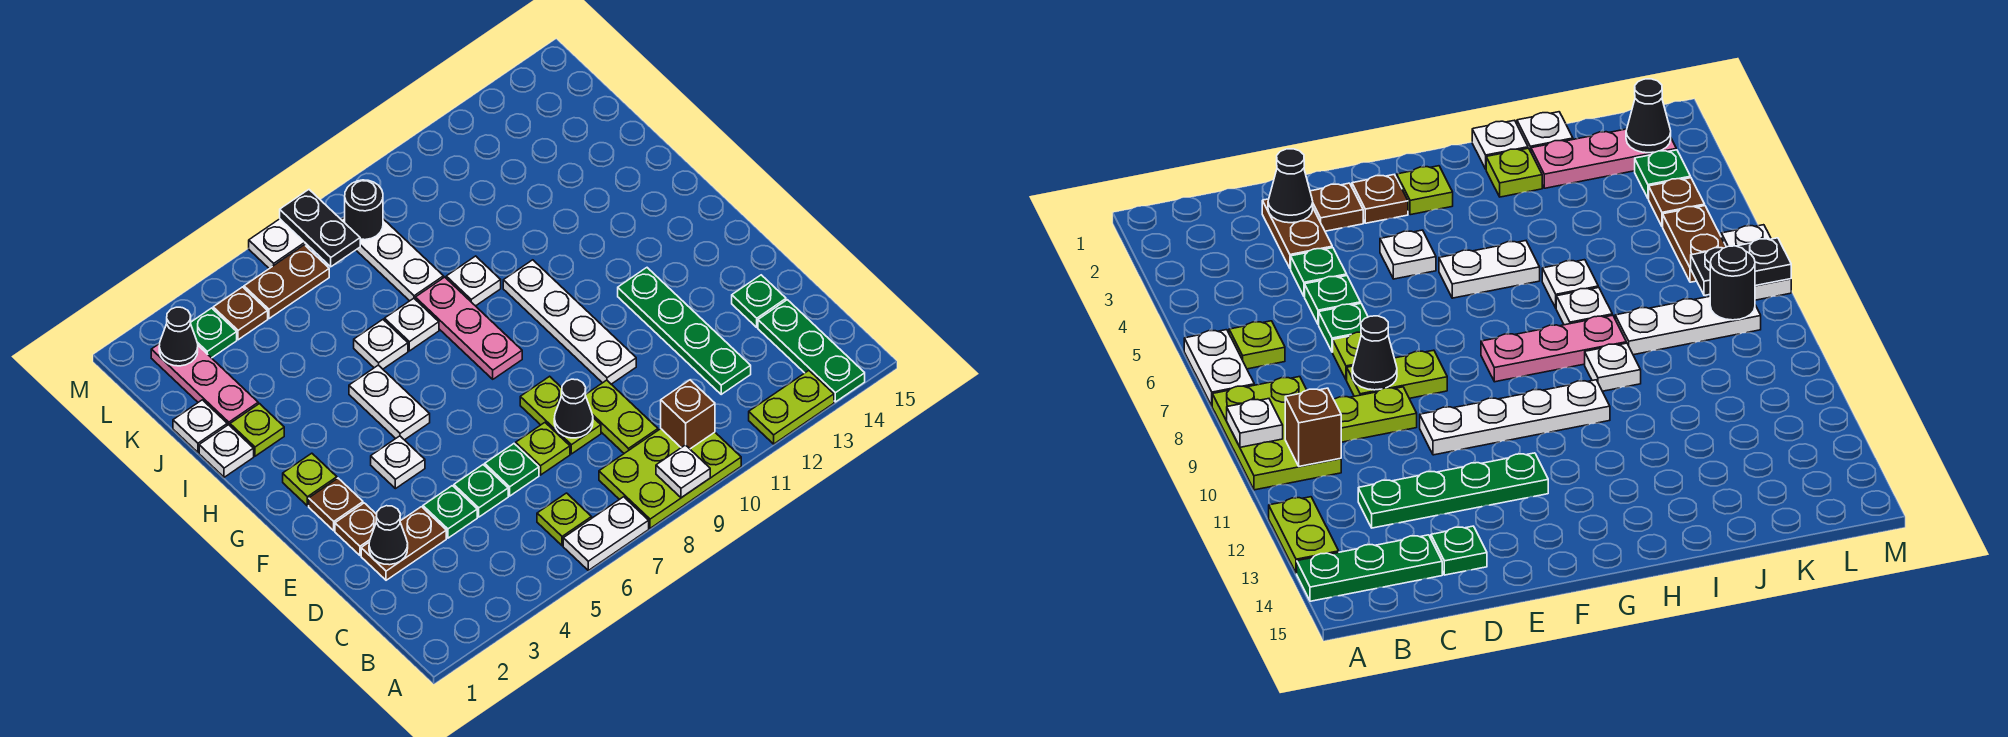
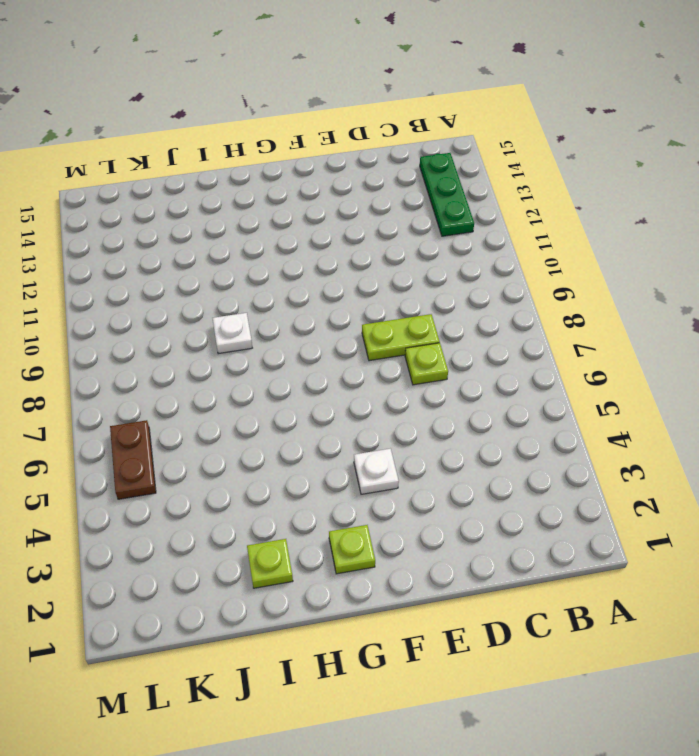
green 1x3 plate [420,153,474,236] -> green 1x3 plate turned to [758,300,865,402]
none -> white 1x2 plate [563,497,649,570]
none -> lime 2x3 plate [599,429,741,528]
none -> lime 1x2 plate [749,371,834,444]
none -> lime 1x1 plate [537,493,592,546]

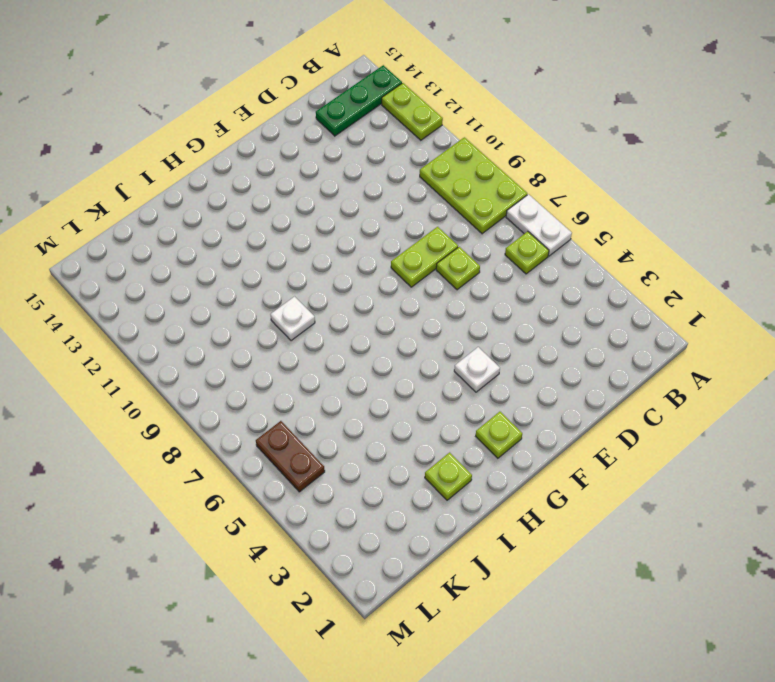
none -> lime 1x2 plate [585,380,658,453]
none -> green 1x4 plate [618,268,751,394]
none -> brown 1x2 plate [361,507,446,580]
none -> green 1x1 plate [423,486,477,538]

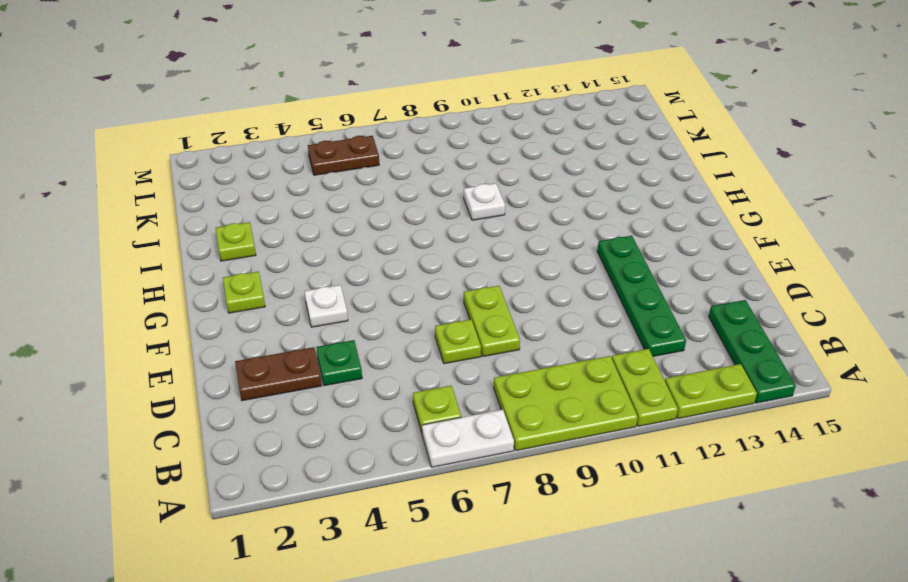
lime 1x2 plate [612,349,678,426] -> lime 1x2 plate moved to [585,380,658,453]
none -> green 1x1 plate [454,465,508,517]
none -> green 1x1 plate [485,444,539,496]
none -> green 1x1 plate [732,275,786,327]
none -> brown 1x1 plate [335,503,377,555]

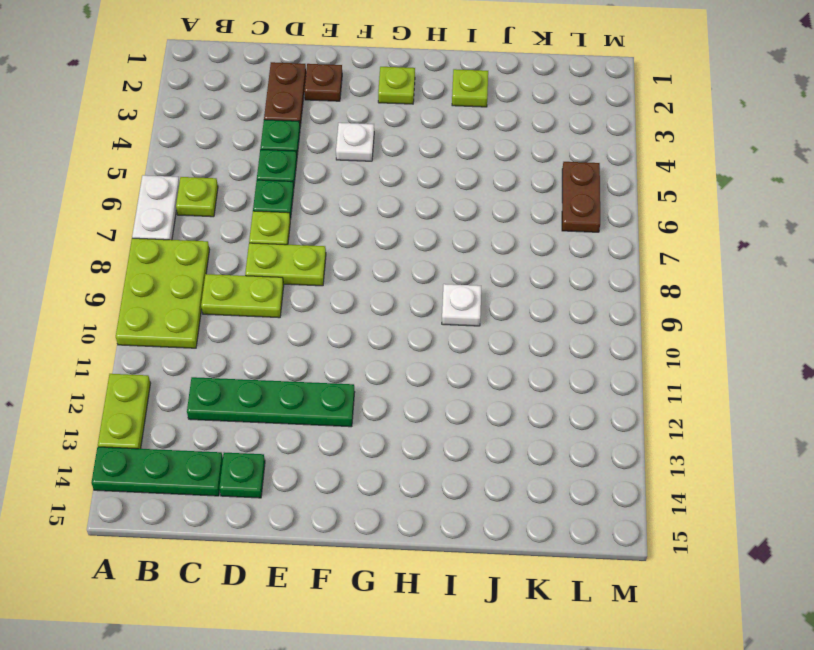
none -> white 1x4 plate [503,260,636,384]
none -> brown 1x1 plate [309,478,363,531]
none -> white 1x2 plate [349,365,430,440]
none -> pink 1x3 plate [415,277,522,379]

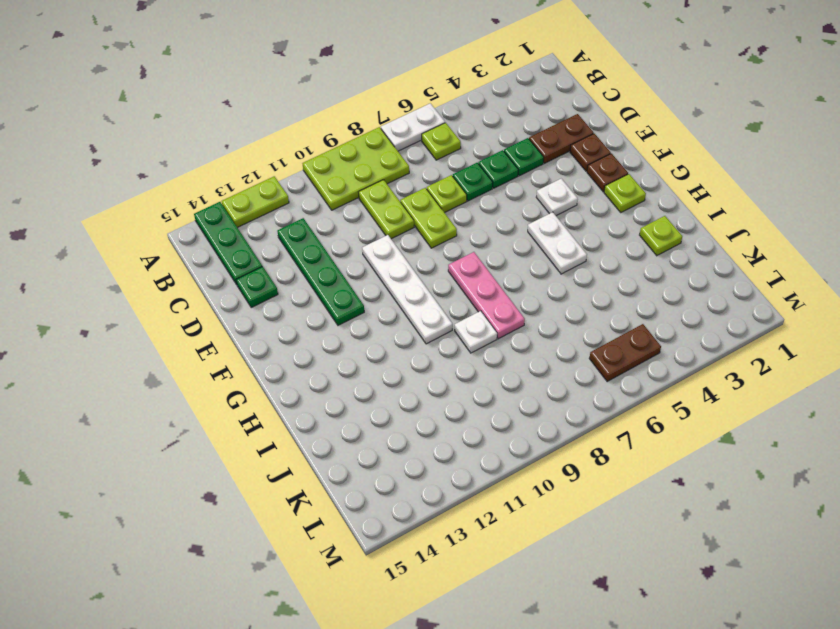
none -> white 1x1 plate [199,425,254,477]
none -> white 1x1 plate [354,320,408,369]
none -> white 1x1 plate [384,298,439,351]
none -> white 1x1 plate [173,400,227,452]

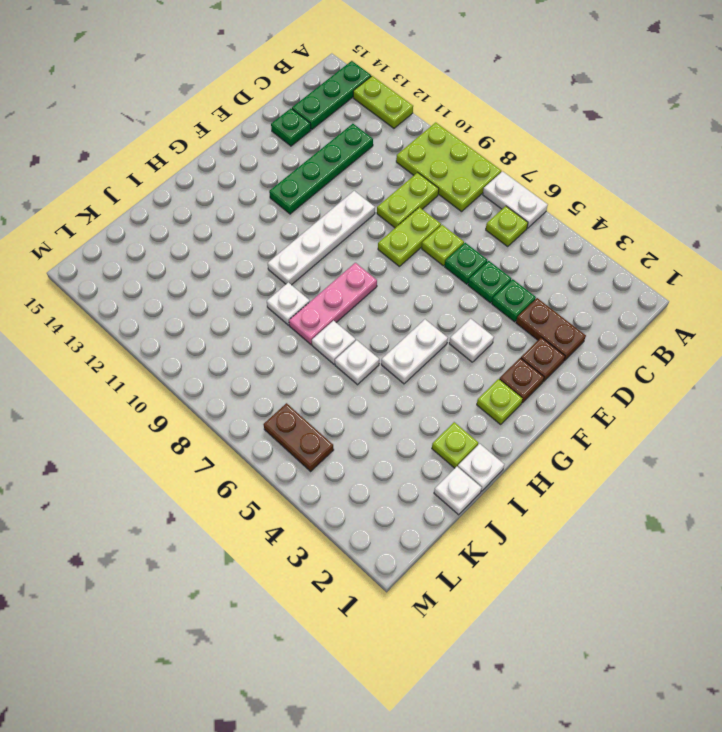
none -> pink 1x3 plate [151,344,258,425]
none -> white 1x3 plate [341,217,444,301]
none -> green 1x1 plate [190,308,237,358]
none -> brown 1x1 plate [213,287,268,340]

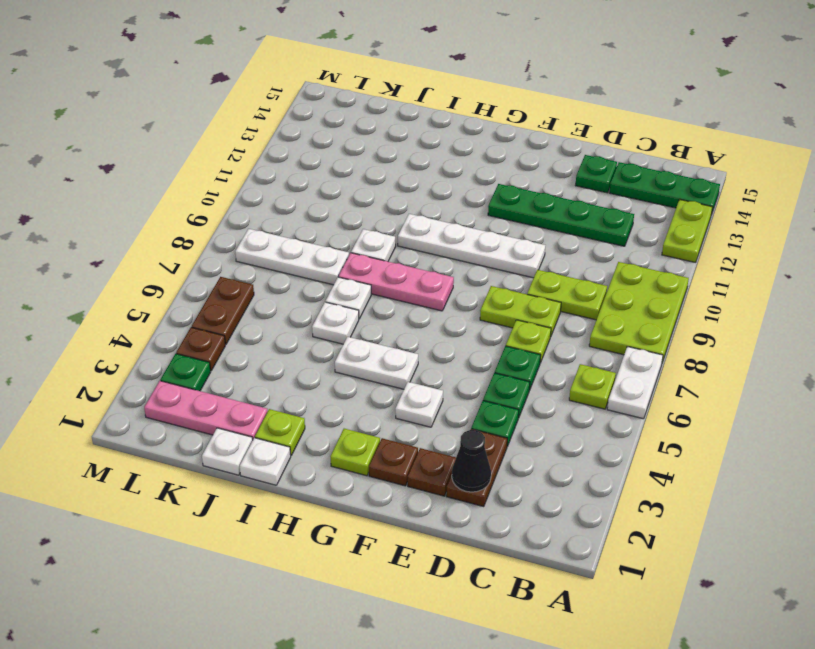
none -> white 1x2 plate [249,219,310,269]
none -> white 1x1 plate [656,445,710,498]
none -> brown 1x1 brick [661,380,715,449]
none -> black 1x1 cone [554,379,593,438]

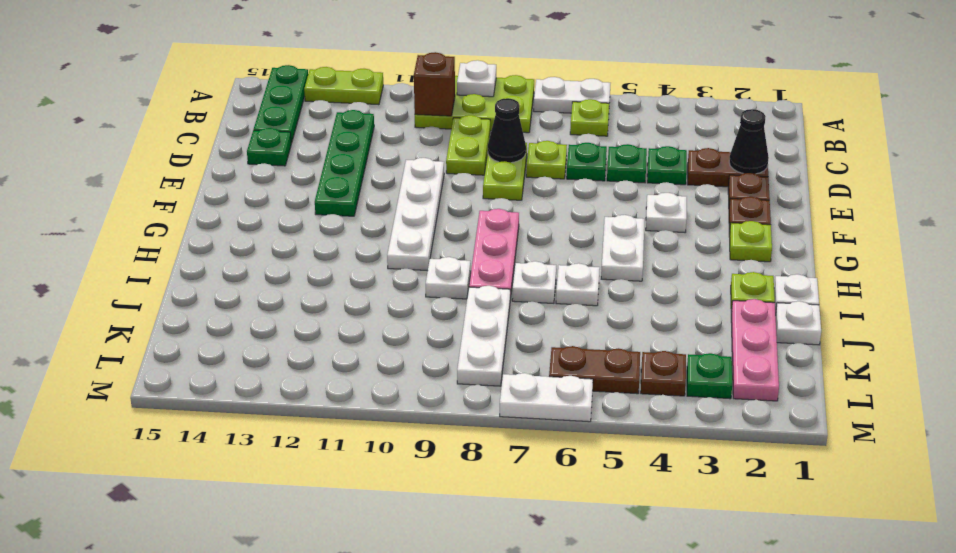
none -> black 1x1 cone [159,307,198,366]
none -> black 1x2 plate [280,190,360,267]
none -> black 1x1 round brick [345,180,383,240]

